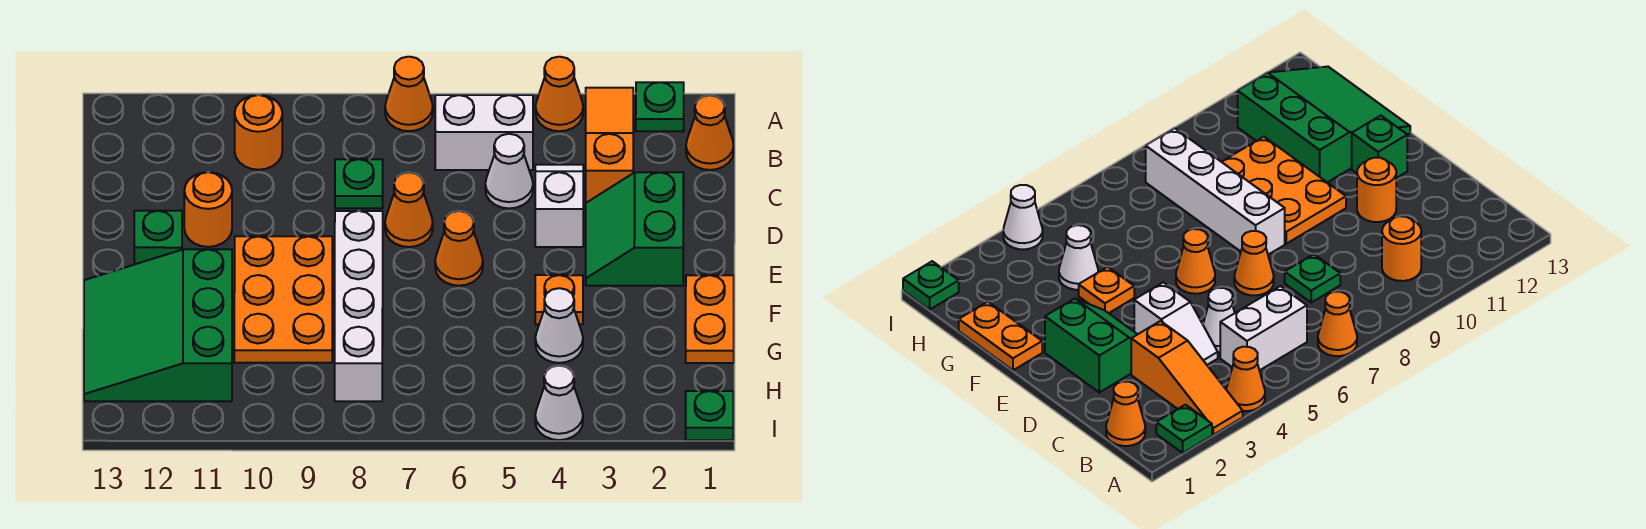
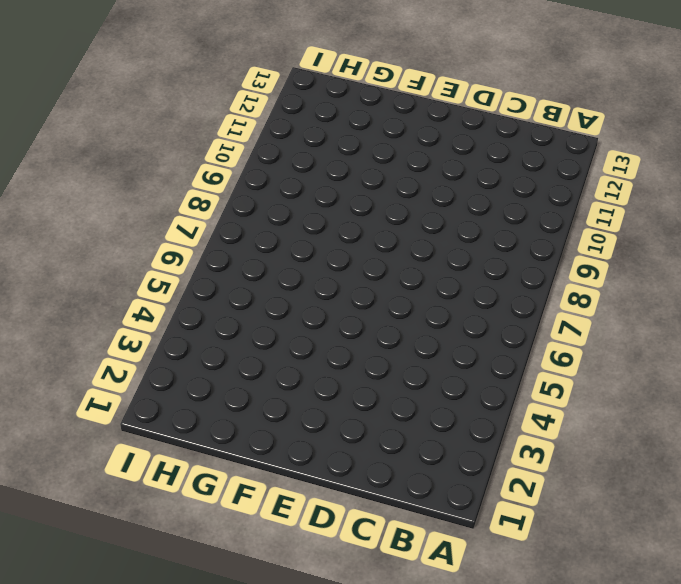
none -> green 1x1 plate [636,82,684,131]
none -> orange 1x3 slope [586,88,633,203]
none -> orange 1x1 cone [536,57,583,131]

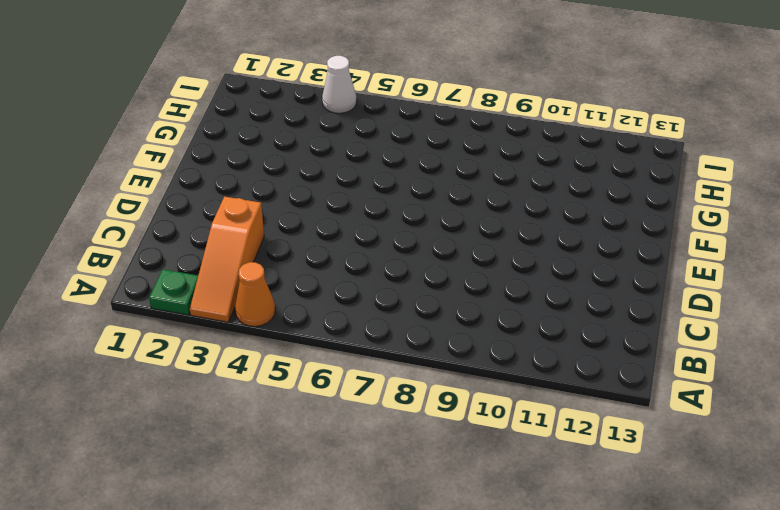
none -> orange 1x1 cone [385,57,433,131]
none -> orange 1x1 cone [686,95,734,170]
none -> white 1x2 brick [435,95,533,170]

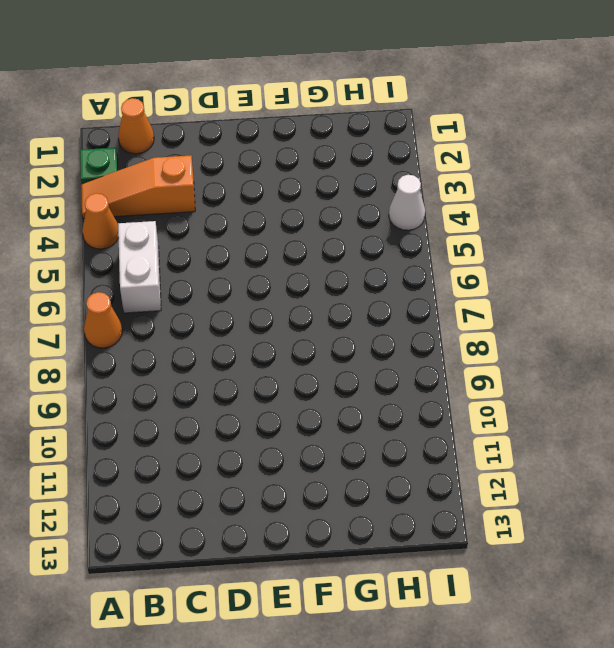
none -> orange 1x1 round brick [235,95,282,170]
none -> white 1x2 slope [535,165,583,247]
none -> white 1x1 cone [485,134,533,208]

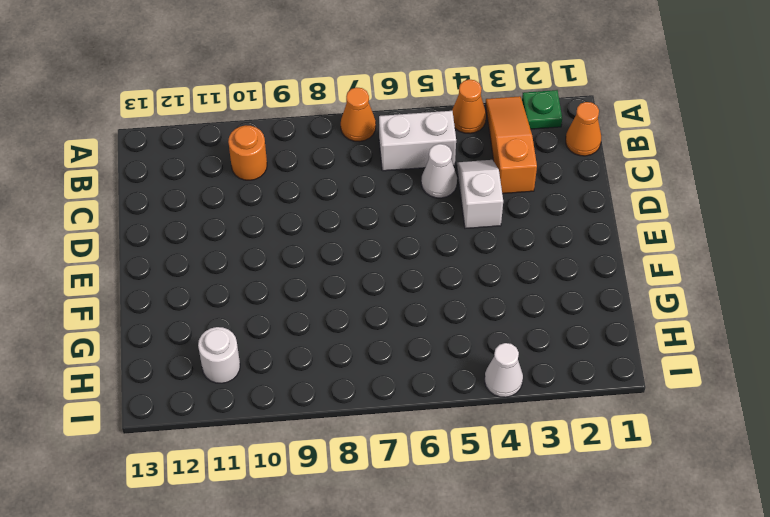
white 1x1 round brick [198,327,240,383] -> green 3x3 slope [84,249,232,401]
none -> green 1x1 plate [335,159,383,208]
none -> green 2x2 slope [586,172,684,286]
none -> orange 1x1 cone [385,172,433,247]

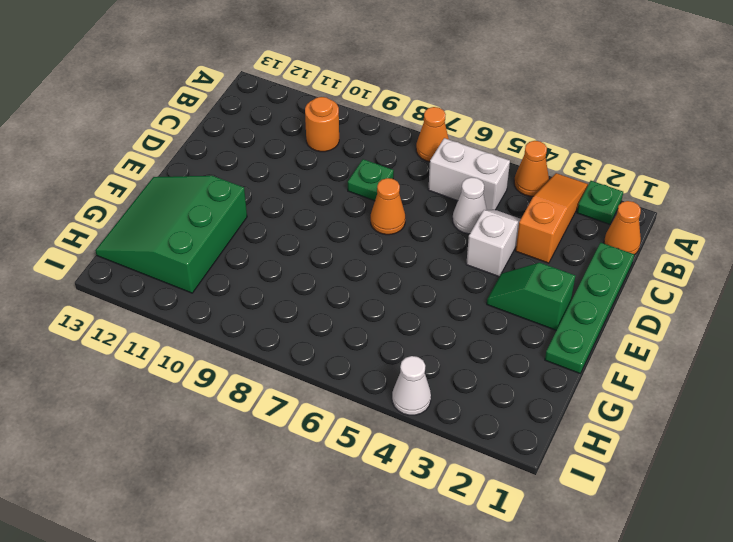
green 1x4 plate [545,243,634,373] -> orange 1x2 plate [686,275,734,363]
green 1x2 slope [487,263,575,330] -> green 2x2 slope [586,172,684,286]
none -> orange 1x1 round brick [184,172,232,247]
none -> orange 1x1 cone [435,211,483,286]
none -> white 1x4 brick [335,211,383,401]

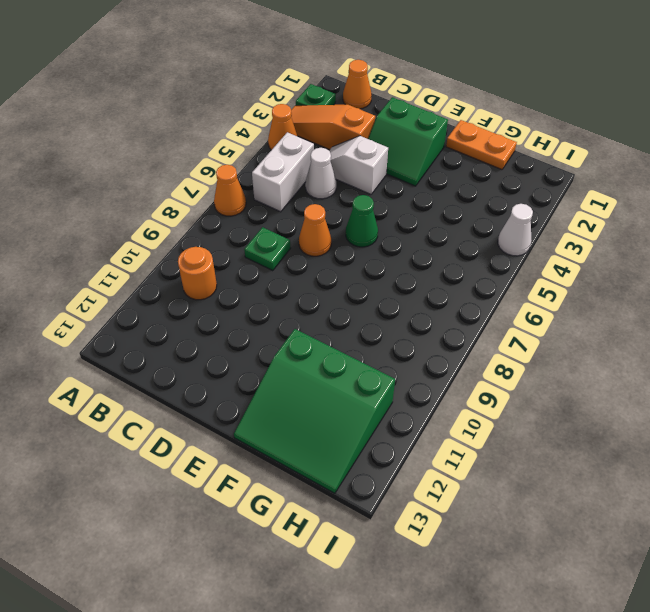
green 1x1 cone [346,195,378,247] -> orange 1x1 cone [435,211,483,286]
none -> orange 1x1 round brick [184,172,232,247]
none -> white 1x4 brick [335,211,383,401]
none -> orange 2x3 plate [234,236,332,363]

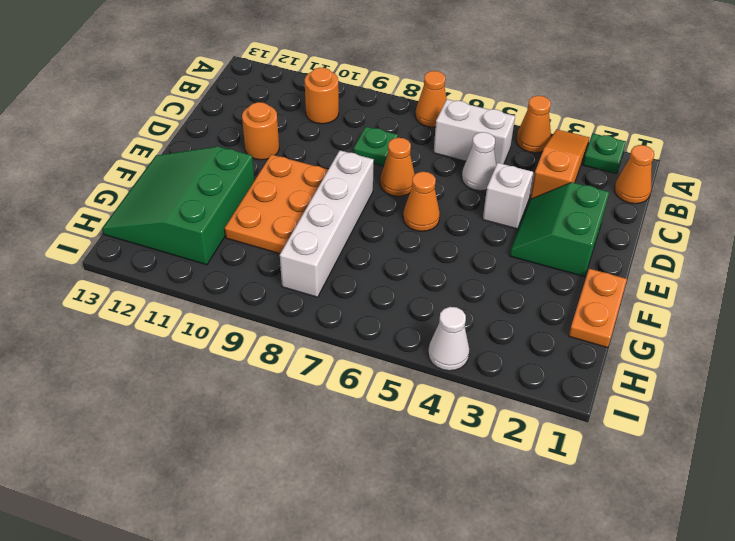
none -> green 1x1 brick [134,211,182,264]
none -> orange 1x1 plate [535,275,583,324]
none -> white 1x1 cone [535,288,583,363]

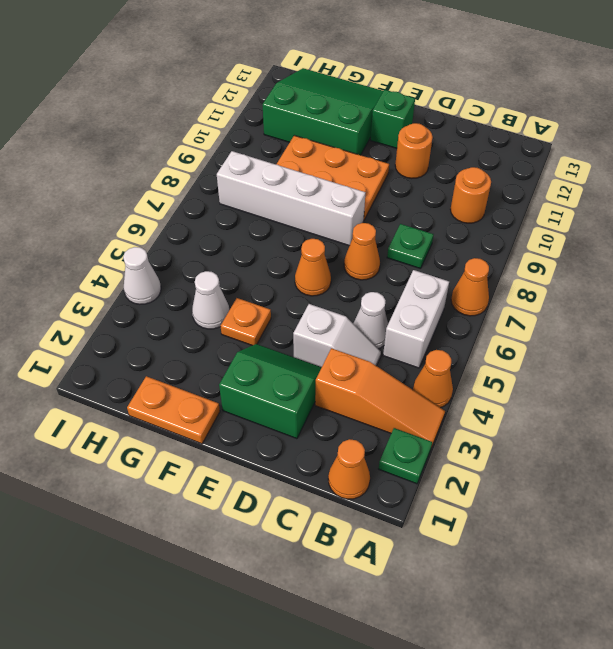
none -> green 1x1 plate [686,391,733,440]

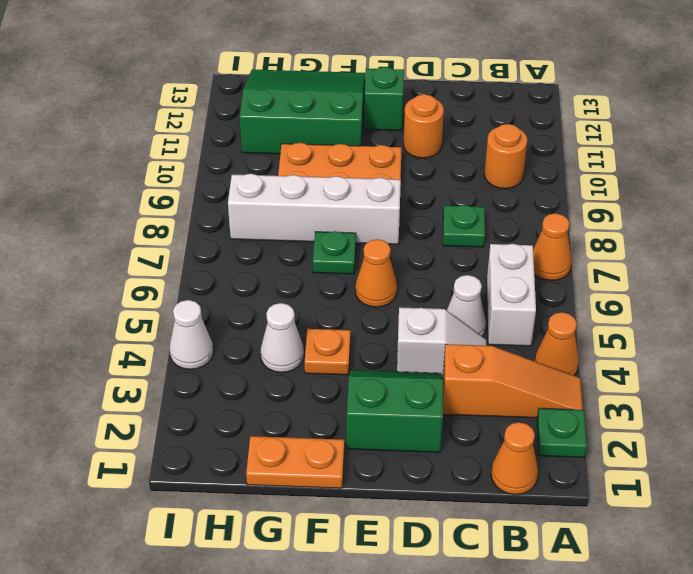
green 1x1 plate [313,231,356,274] -> green 1x1 plate moved to [686,391,733,440]
none -> orange 1x1 cone [385,172,433,247]

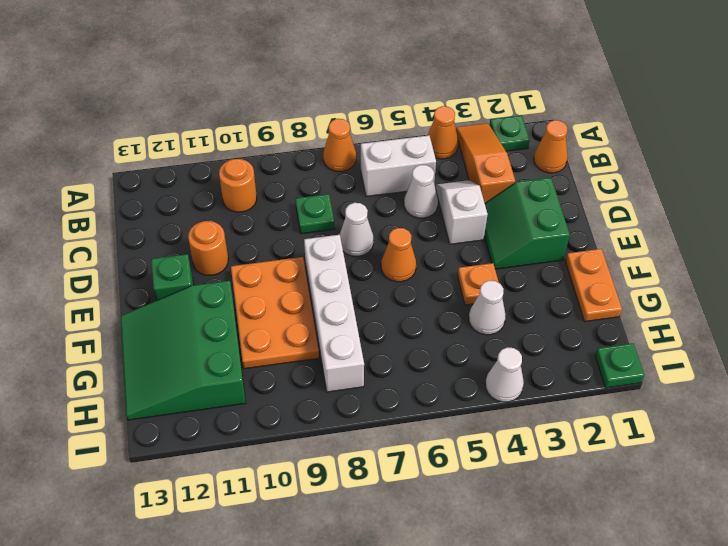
white 1x1 cone [340,203,373,256] -> orange 1x1 cone [385,172,433,247]

